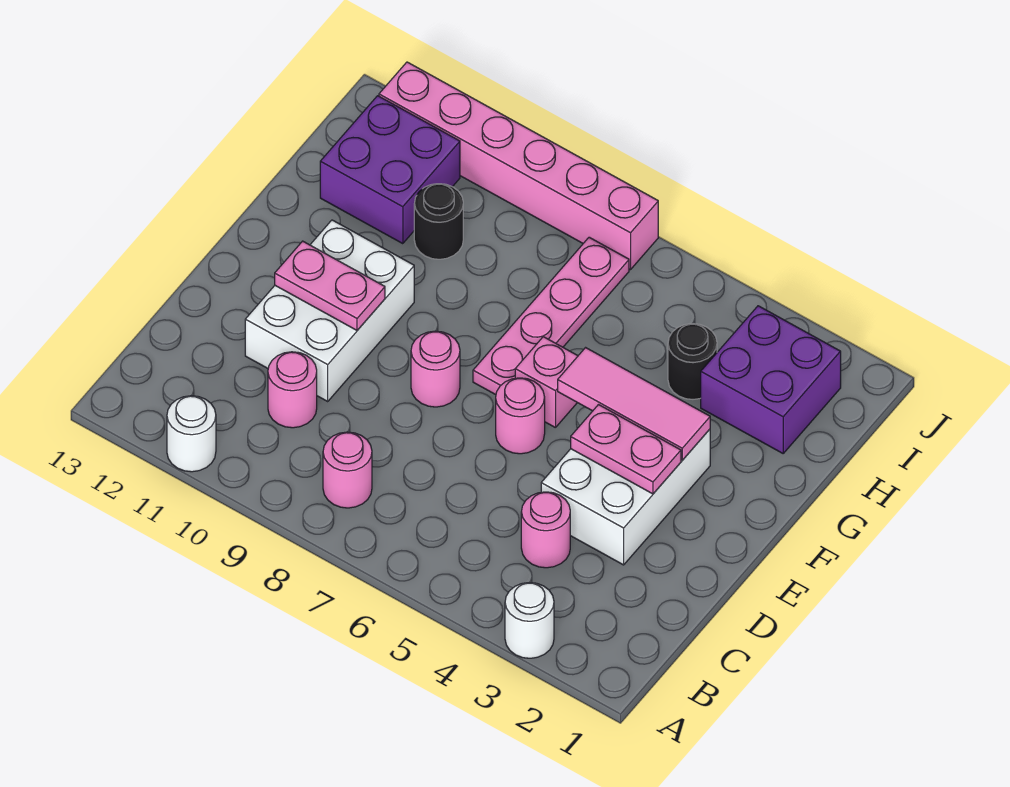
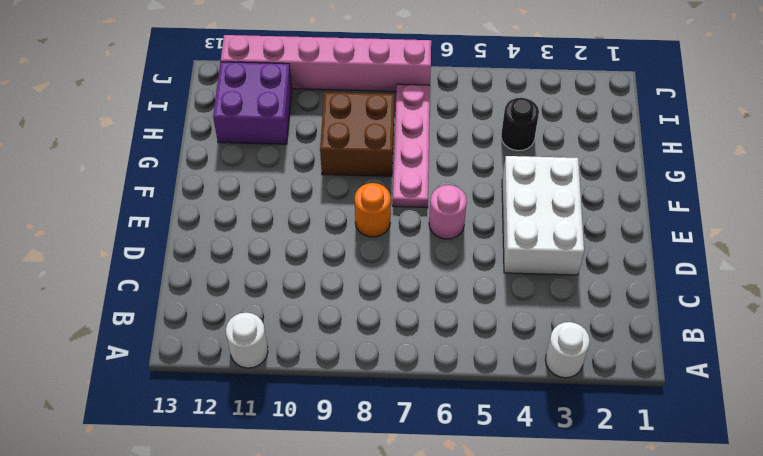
orange 1x1 round brick [355,183,391,237] -> pink 1x1 round brick [411,331,460,407]
brown 2x2 brick [320,92,394,176] -> none
none -> pink 1x1 round brick [323,432,372,508]
none -> pink 1x1 round brick [521,492,570,568]
none -> pink 1x1 round brick [268,352,317,428]

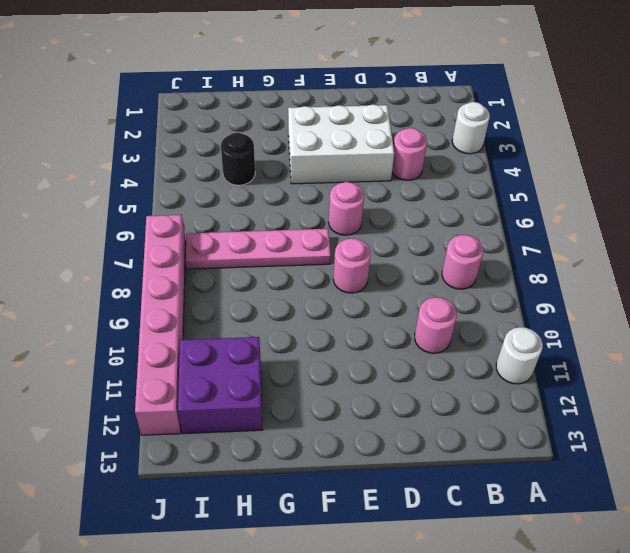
none -> white 2x3 brick [245,220,414,401]
none -> pink 1x1 brick [515,337,578,428]
none -> purple 2x2 brick [701,306,841,453]

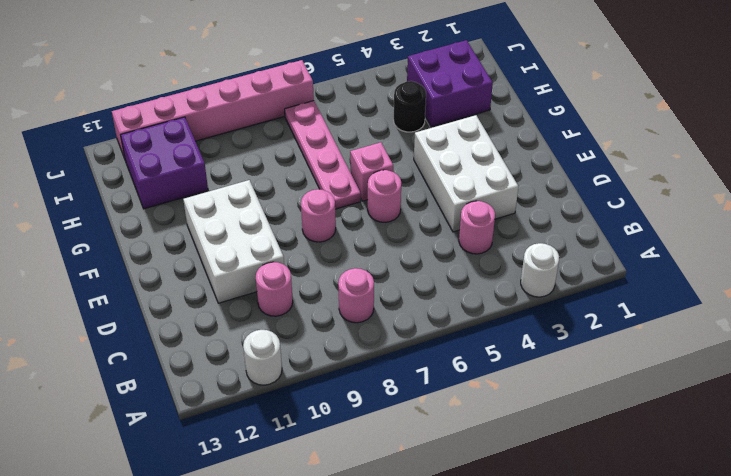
none -> black 1x1 round brick [414,184,463,259]
none -> pink 1x2 plate [571,405,681,494]
none -> pink 1x2 plate [275,241,385,330]

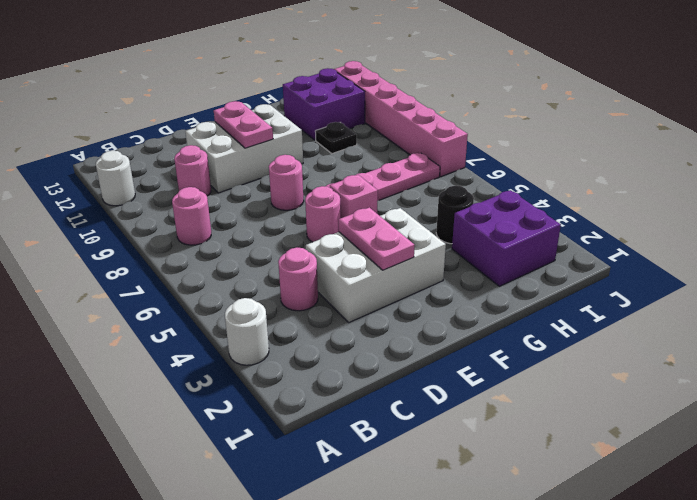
black 1x1 plate [315,122,357,154] -> black 1x1 round brick [414,184,463,259]
none -> pink 1x3 tile [558,348,710,460]

